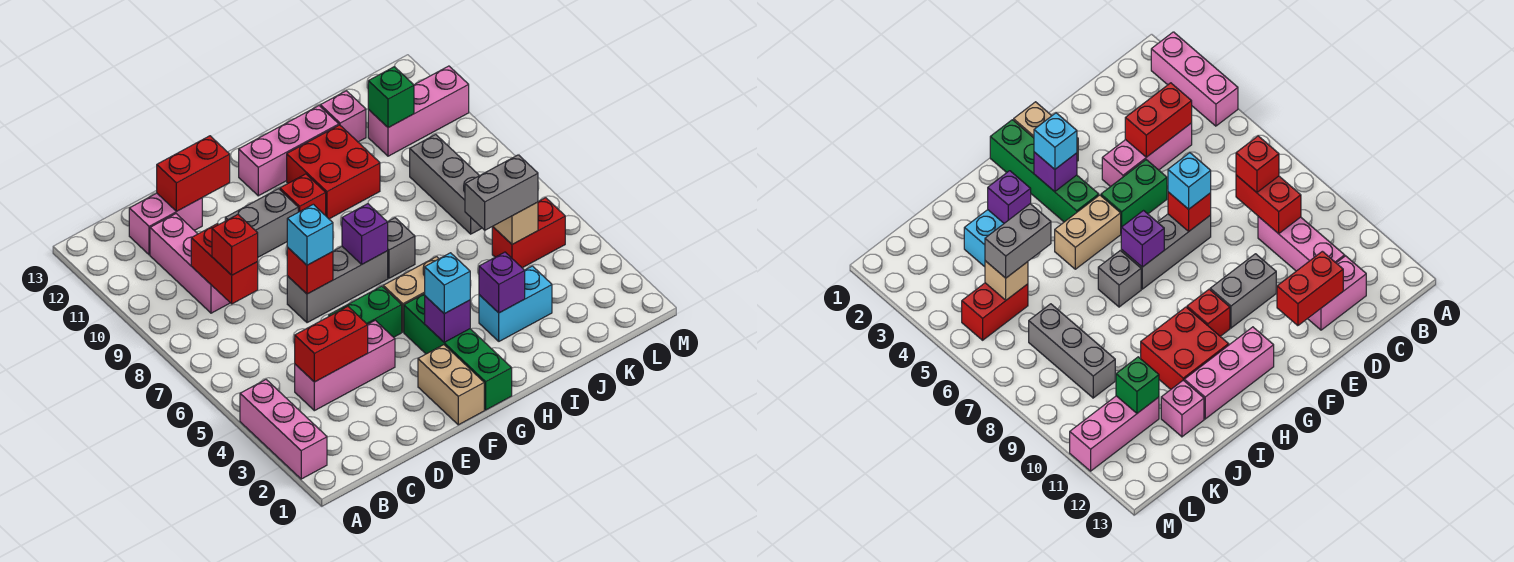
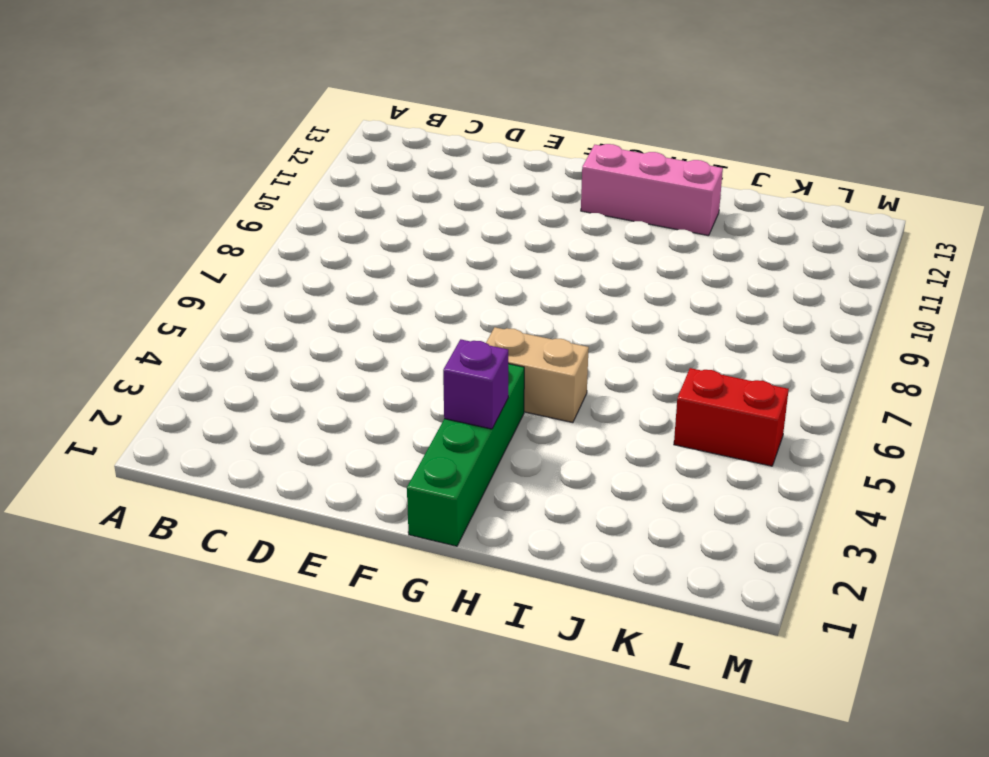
none -> pink 1x3 brick [240,380,327,479]
none -> pink 1x3 brick [295,320,395,411]
none -> pink 1x3 brick [150,214,230,313]
none -> pink 1x2 brick [129,193,202,255]

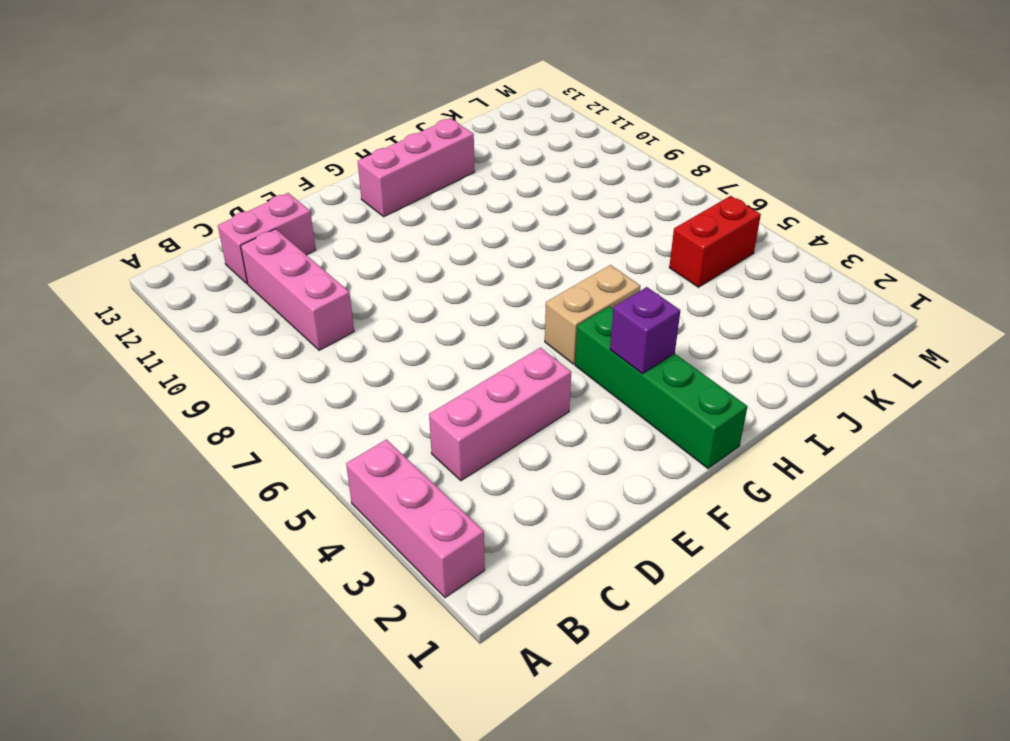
none -> green 1x2 brick [329,286,402,337]
none -> grey 1x3 brick [287,247,388,323]
none -> grey 1x2 brick [225,189,298,257]
none -> tan 1x2 brick [418,345,484,425]

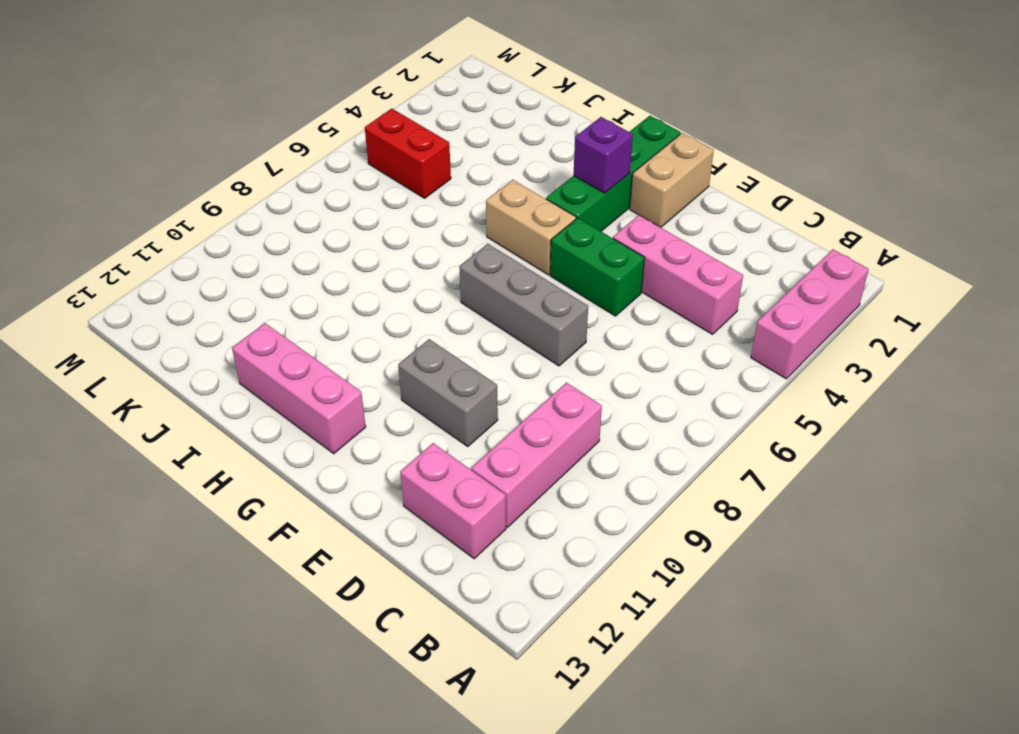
none -> red 1x1 brick [280,174,326,216]
none -> grey 1x1 brick [388,218,415,278]
none -> red 2x2 brick [287,125,380,219]
none -> cyan 1x2 brick [479,266,552,341]

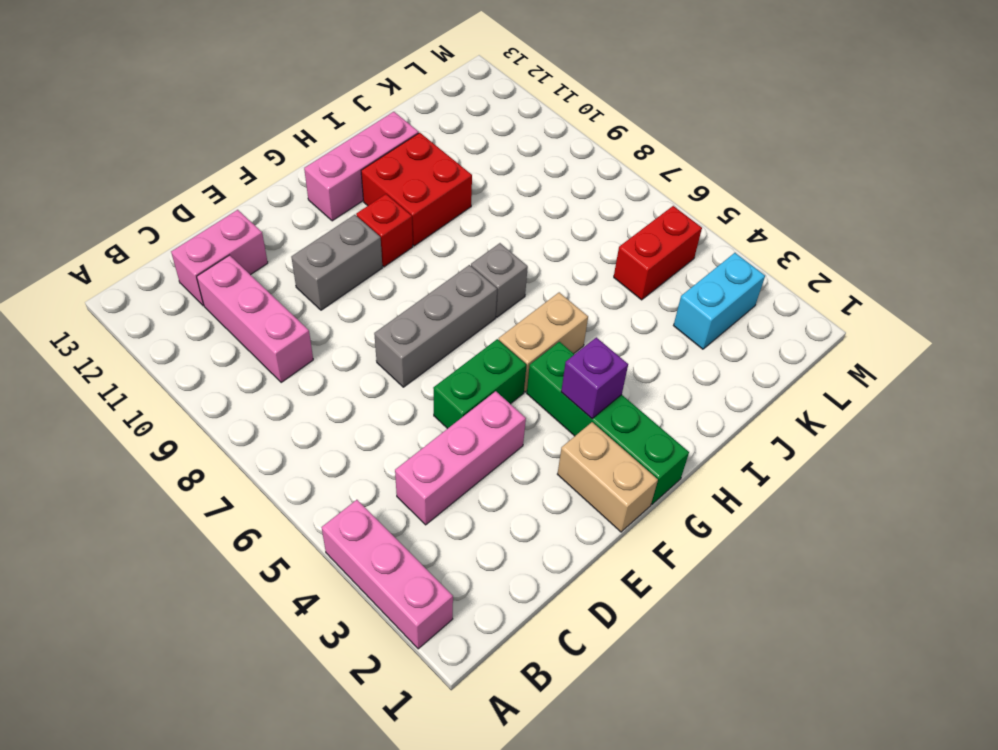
cyan 1x2 brick [674,253,765,349] -> cyan 1x2 brick moved to [479,266,552,341]
none -> pink 1x1 brick [320,91,366,142]
none -> grey 1x3 brick [410,134,482,234]
none -> pink 1x3 brick [368,66,469,156]
none -> red 1x2 brick [295,307,368,382]

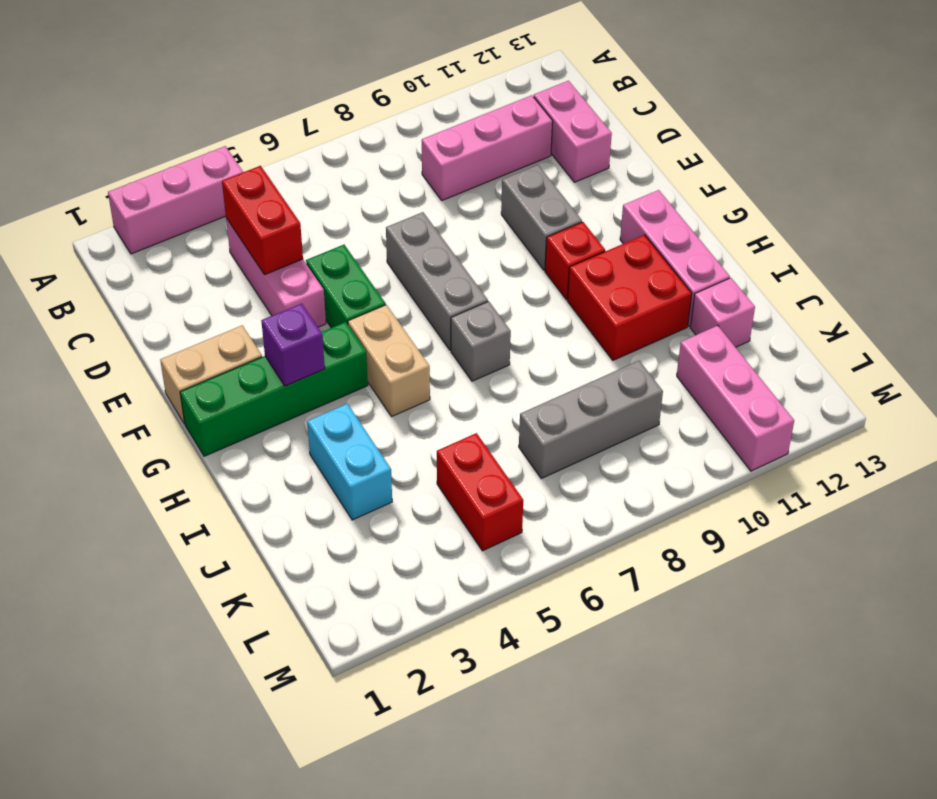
none -> red 1x2 brick [191,224,258,304]
none -> red 1x2 brick [157,136,230,211]
none -> red 1x1 brick [287,247,333,294]
none -> purple 1x1 brick [342,204,388,264]

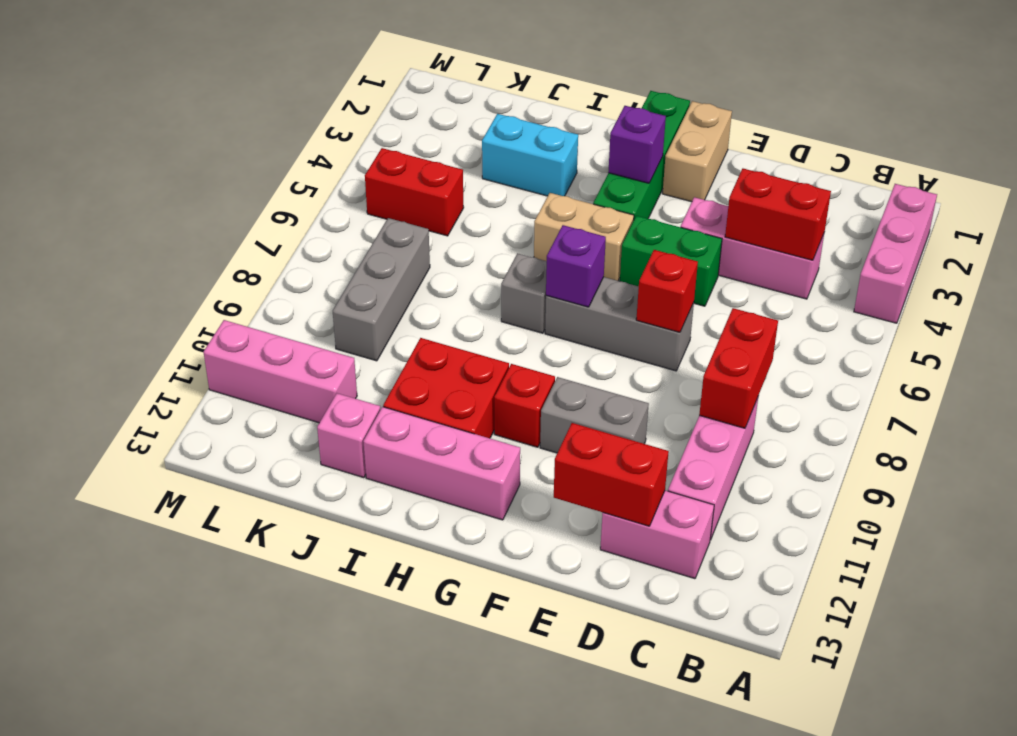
none -> purple 1x1 brick [479,252,525,313]
none -> tan 1x1 brick [493,202,538,244]
none -> green 1x1 brick [368,67,414,128]
none -> red 1x1 brick [212,215,258,275]

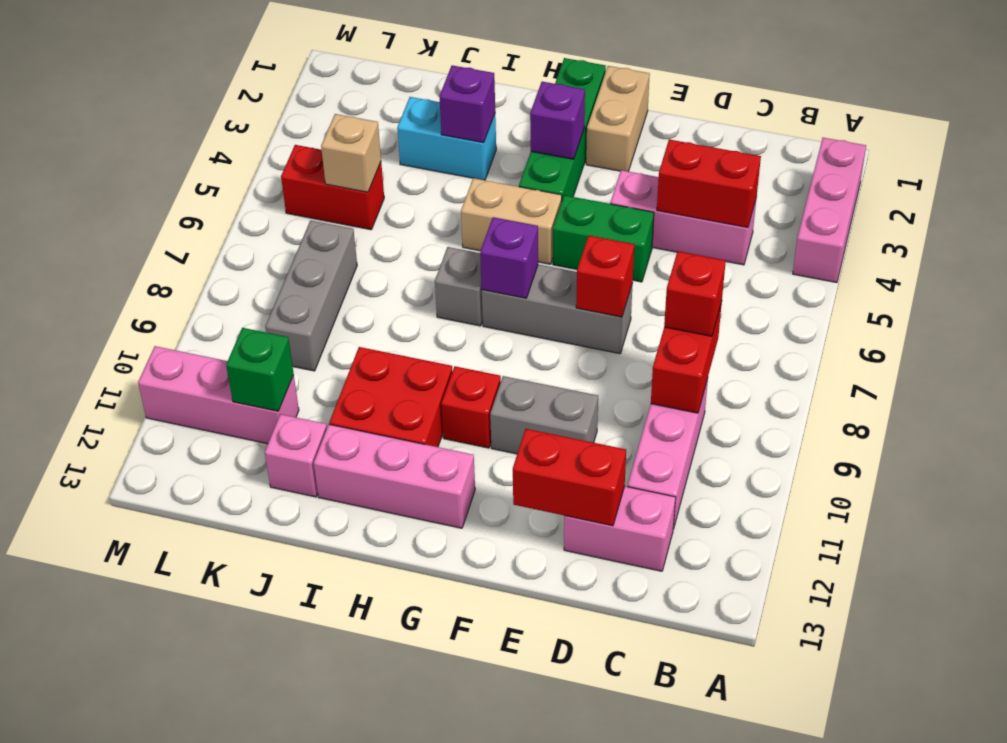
none -> cyan 1x1 brick [287,204,333,265]
none -> cyan 1x1 brick [425,253,470,314]
none -> grey 1x2 brick [465,155,538,230]

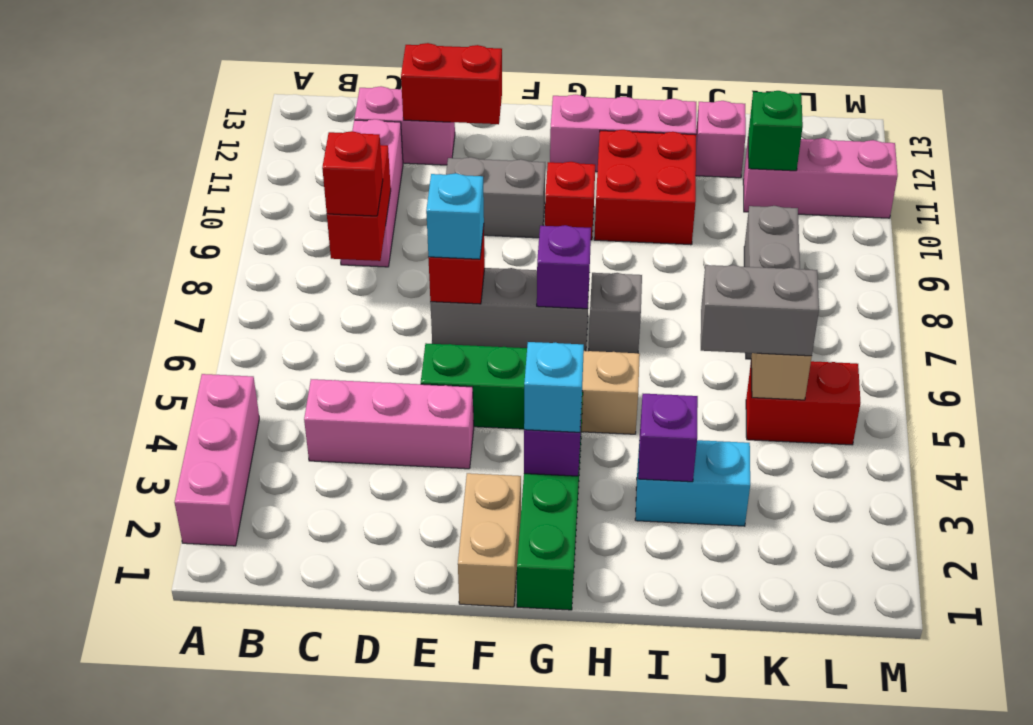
none -> red 1x2 brick [295,307,368,382]

